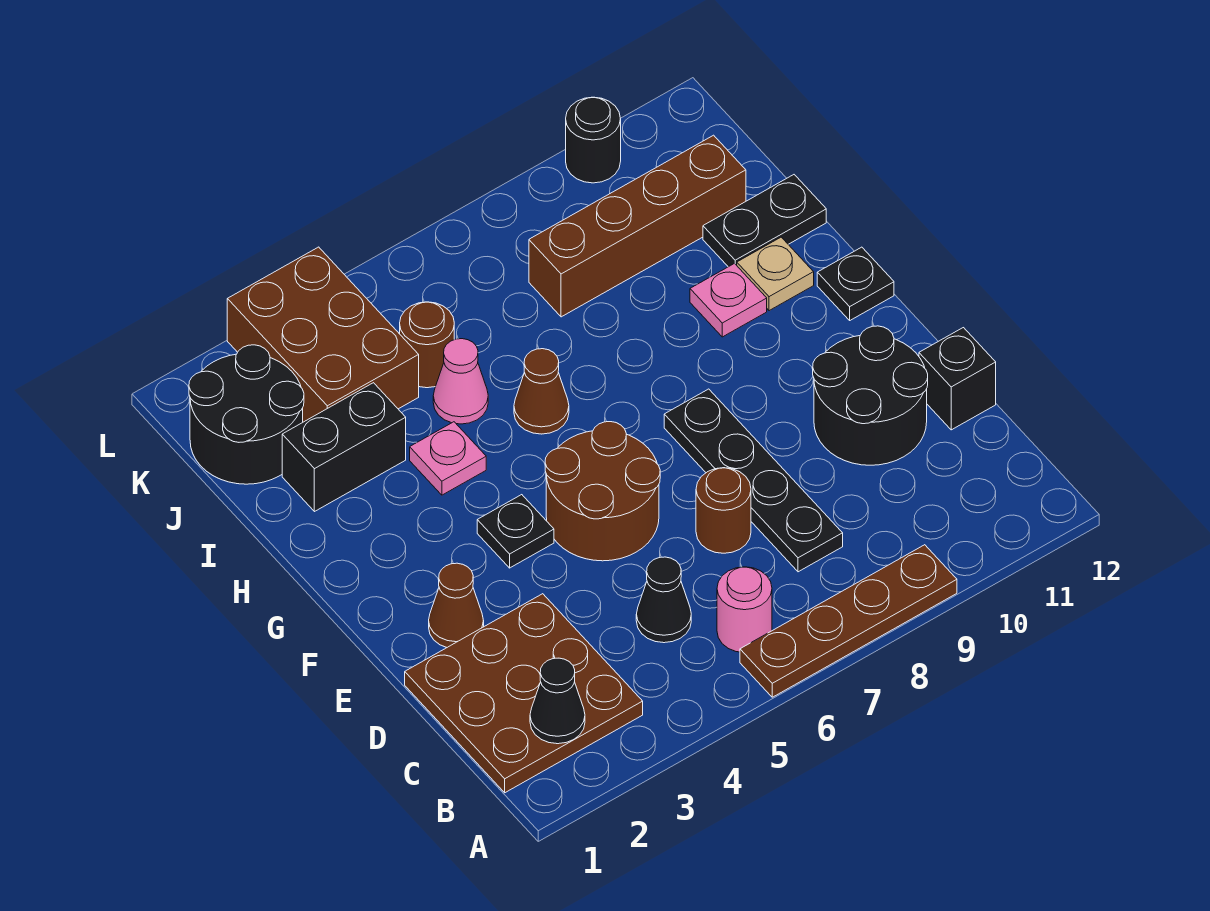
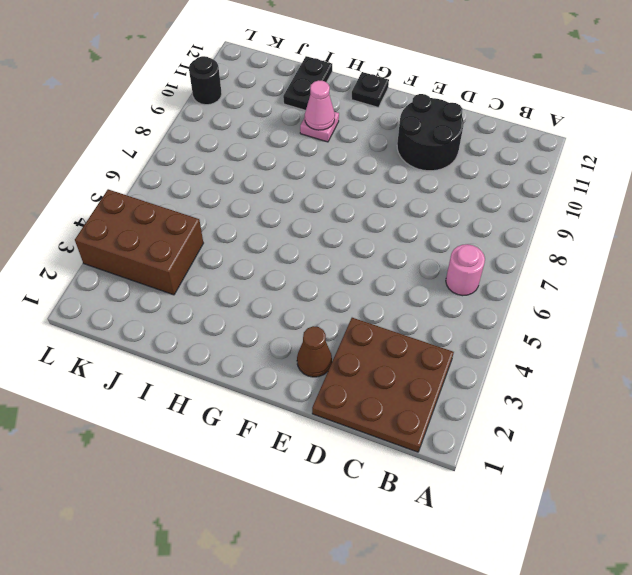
pink 1x1 cone [305,80,335,130] -> pink 1x1 cone moved to [433,339,488,424]
none -> brown 1x4 plate [740,545,957,697]
none -> black 1x1 cone [636,557,691,643]
none -> black 1x4 plate [664,389,843,572]

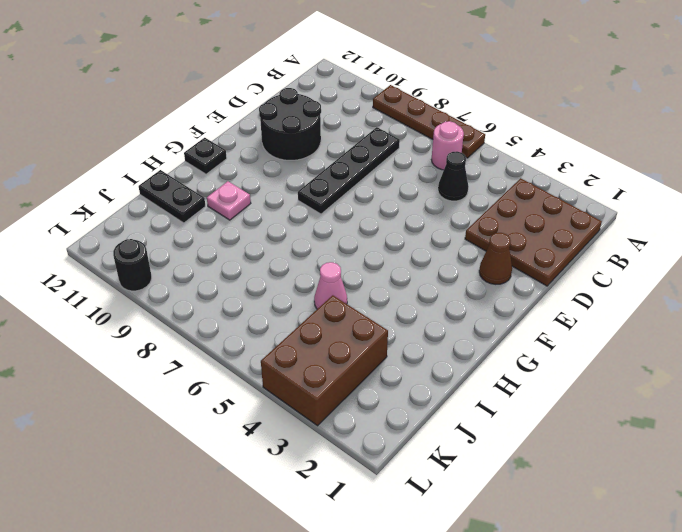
none -> brown 1x1 round brick [696,468,751,553]
none -> black 1x1 brick [919,328,996,430]
none -> brown 2x2 round brick [545,422,660,561]

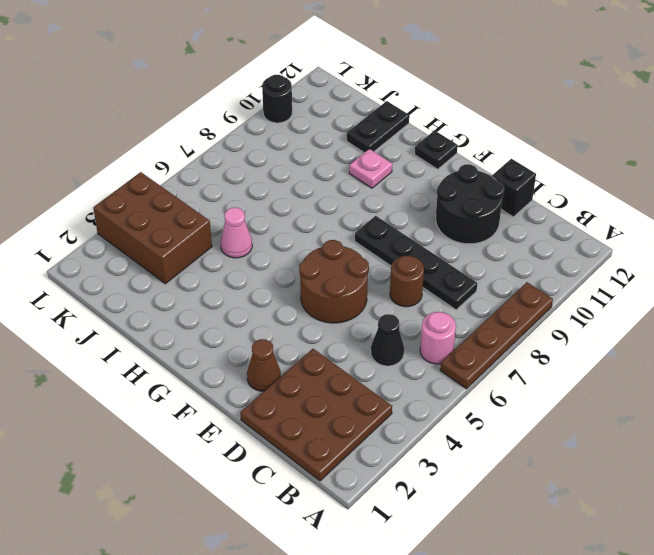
none -> black 1x1 plate [477,495,554,568]
none -> pink 1x1 plate [410,422,486,495]
none -> brown 1x1 cone [514,349,569,434]

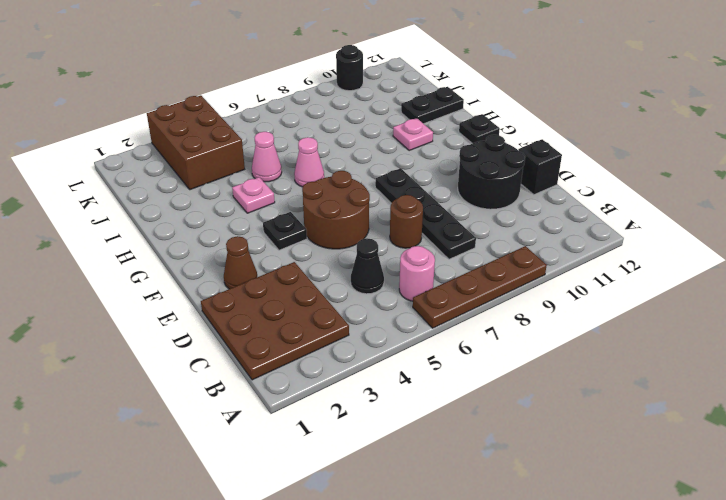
pink 1x1 cone [294,137,324,187] -> brown 1x1 cone [514,349,569,434]
none -> tan 1x1 plate [737,237,814,311]
none -> black 1x2 brick [282,383,406,512]
none -> black 2x2 round brick [189,345,304,484]

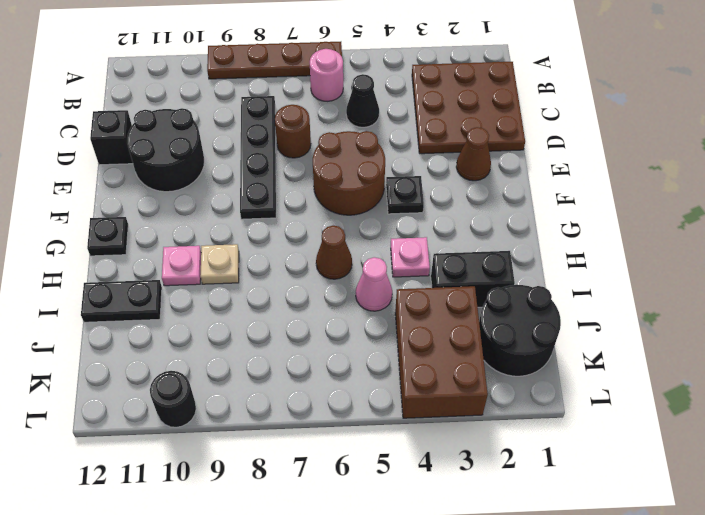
tan 1x1 plate [200,244,239,284] -> tan 1x1 plate moved to [737,237,814,311]
none -> brown 1x1 round brick [400,302,454,388]
none -> brown 1x4 brick [529,135,746,317]
none -> black 1x1 cone [530,658,585,744]

